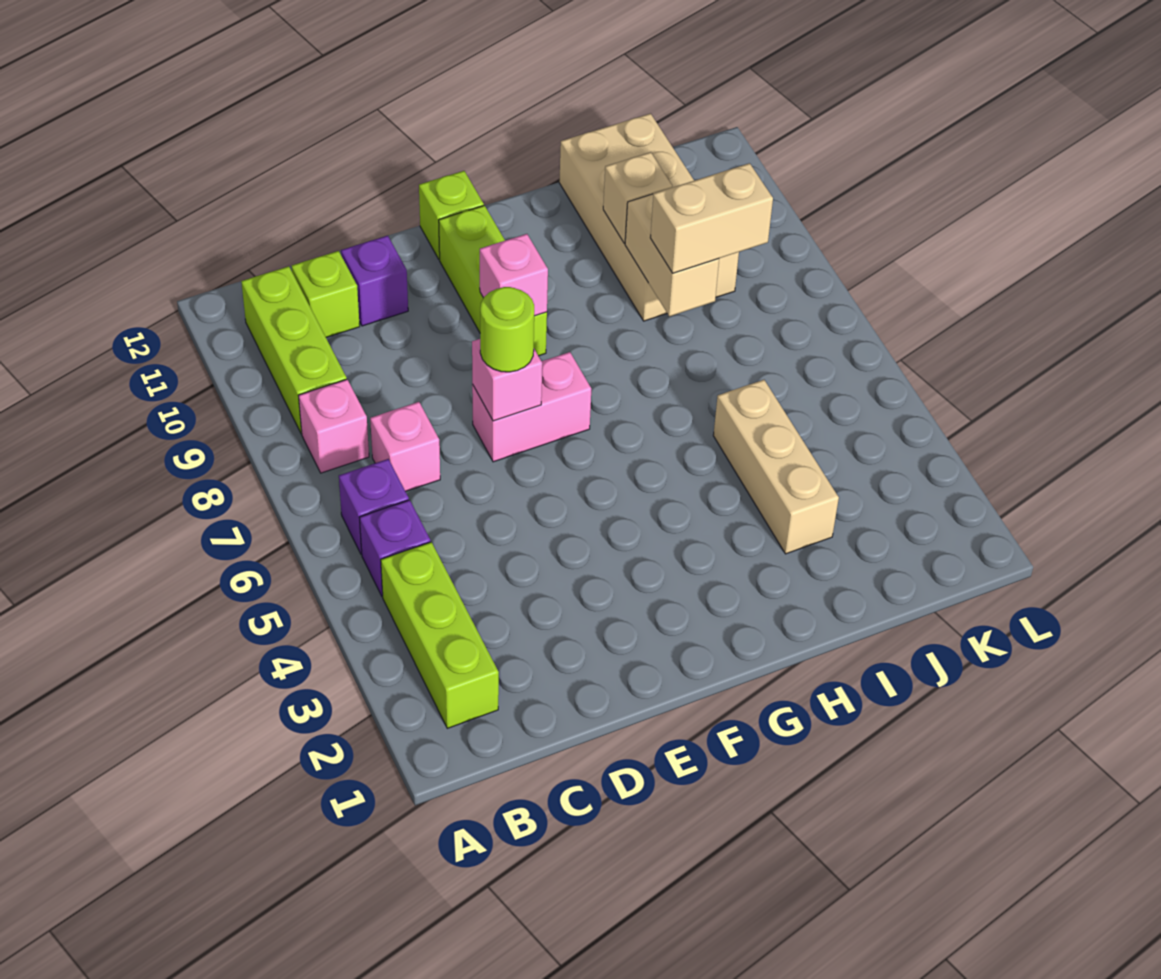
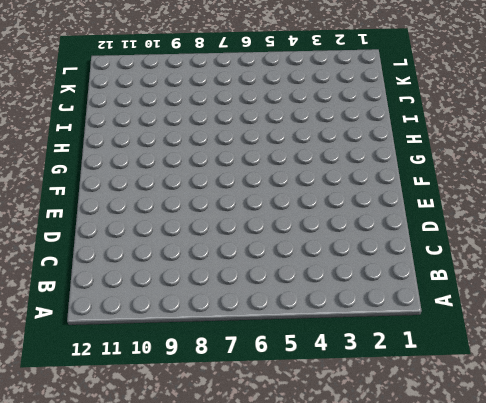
none -> lime 1x3 brick [381,542,499,728]
none -> purple 1x1 brick [359,500,430,596]
none -> purple 1x1 brick [339,459,409,554]

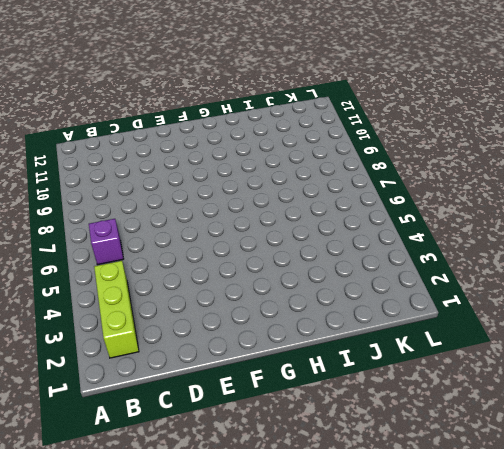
none -> purple 1x1 brick [359,500,430,596]
none -> pink 1x1 brick [298,379,369,473]
none -> lime 1x3 brick [241,266,347,434]

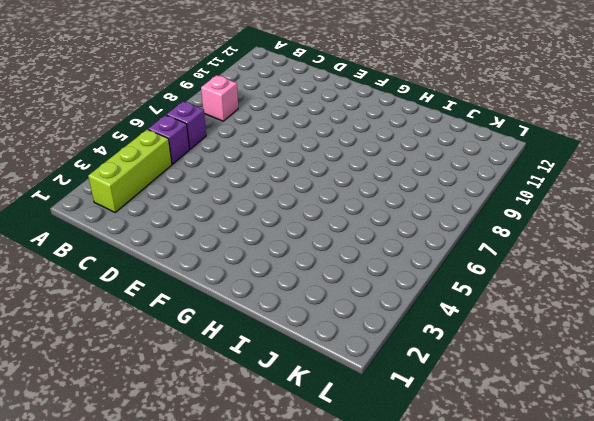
none -> lime 1x3 brick [241,266,347,434]
none -> pink 1x1 brick [370,402,440,491]
none -> lime 1x1 brick [292,251,360,337]

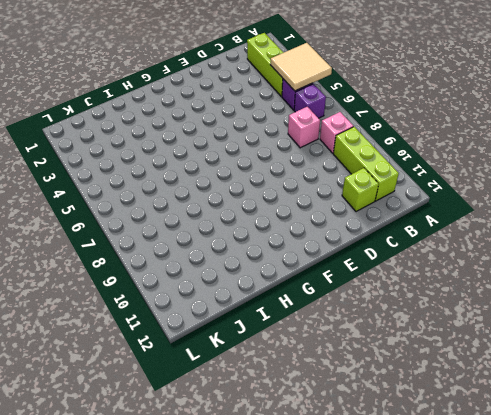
tan 2x2 tile [270,43,332,91] -> none
none -> purple 1x1 brick [341,236,408,326]
none -> pink 1x2 brick [472,352,591,462]
none -> lime 1x3 brick [439,205,547,356]

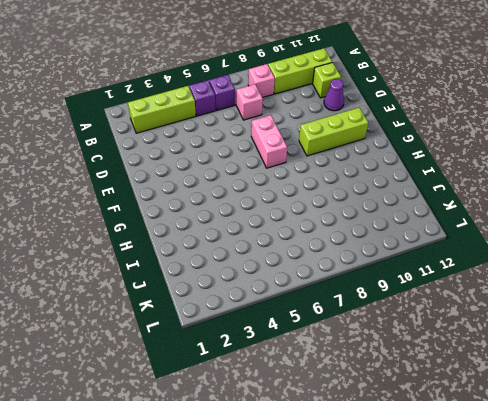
purple 1x1 cone [324,79,344,111] -> purple 1x1 brick [341,236,408,326]
none -> lime 1x1 brick [419,171,484,259]
none -> tan 1x3 brick [713,380,839,554]
none -> tan 2x4 brick [559,114,739,321]

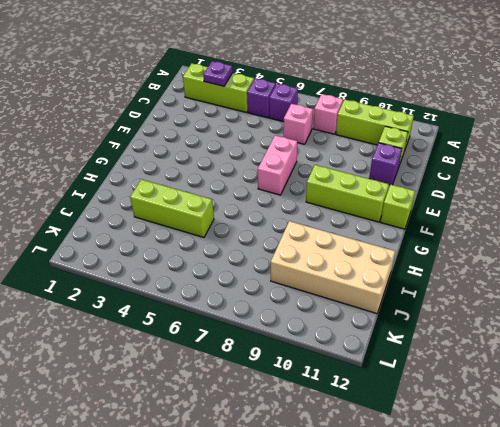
purple 1x1 plate [203,61,233,86] -> none
lime 1x3 brick [130,179,214,237] -> tan 1x3 brick [713,380,839,554]
none -> pink 1x1 brick [472,339,542,421]
none -> pink 1x1 brick [480,234,548,316]
none -> tan 1x2 brick [625,194,719,316]

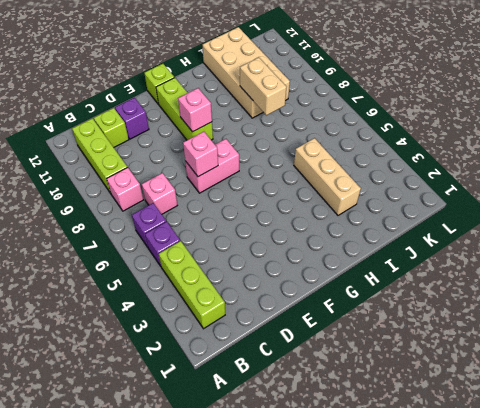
none -> tan 1x1 brick [603,152,672,243]
none -> lime 1x1 round brick [480,287,534,372]
none -> tan 1x2 brick [650,163,773,273]

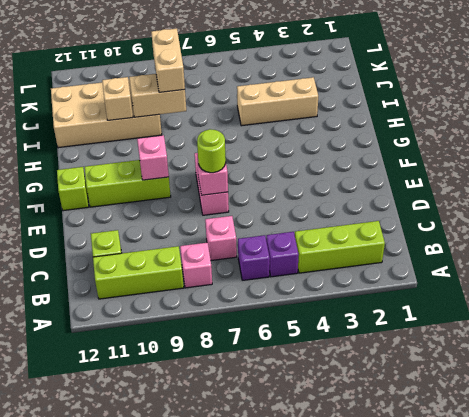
none -> purple 1x1 brick [341,236,408,326]

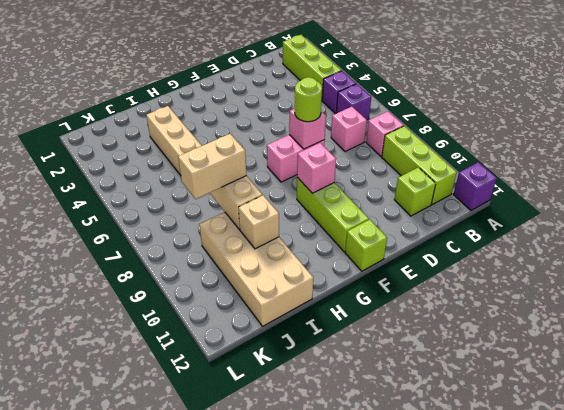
purple 1x1 brick [453,162,497,210] -> purple 1x1 brick moved to [341,236,408,326]

